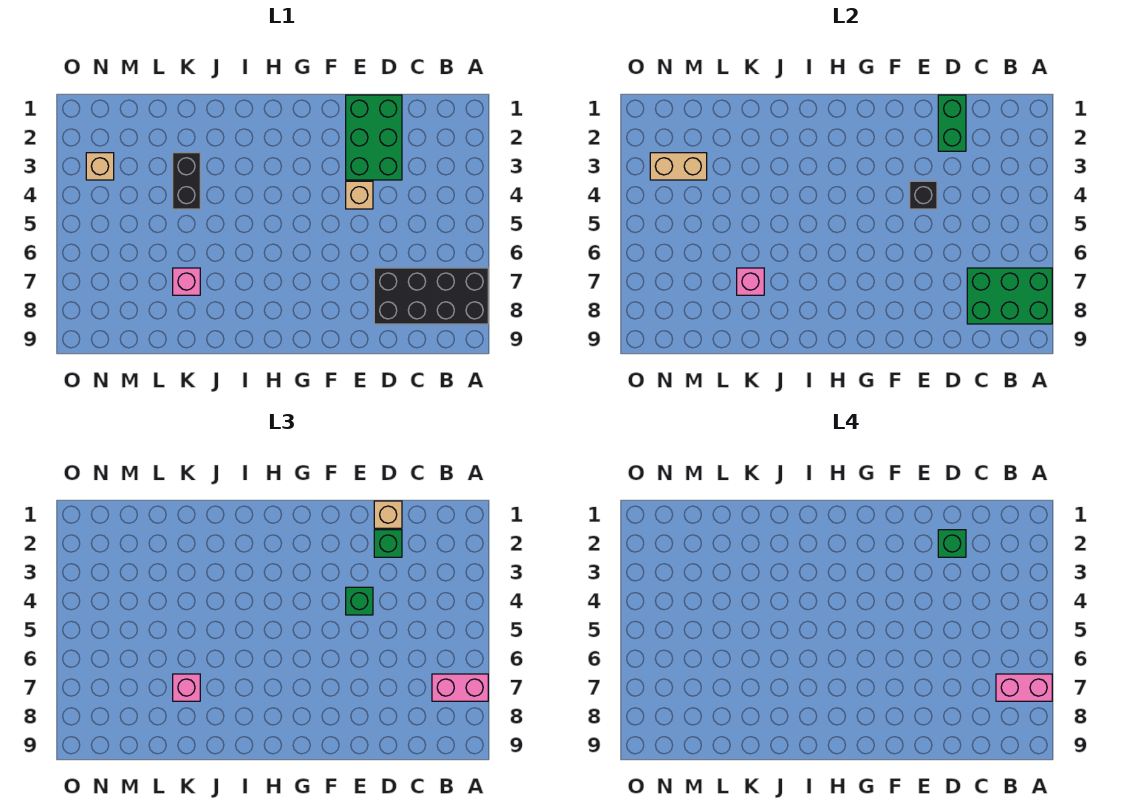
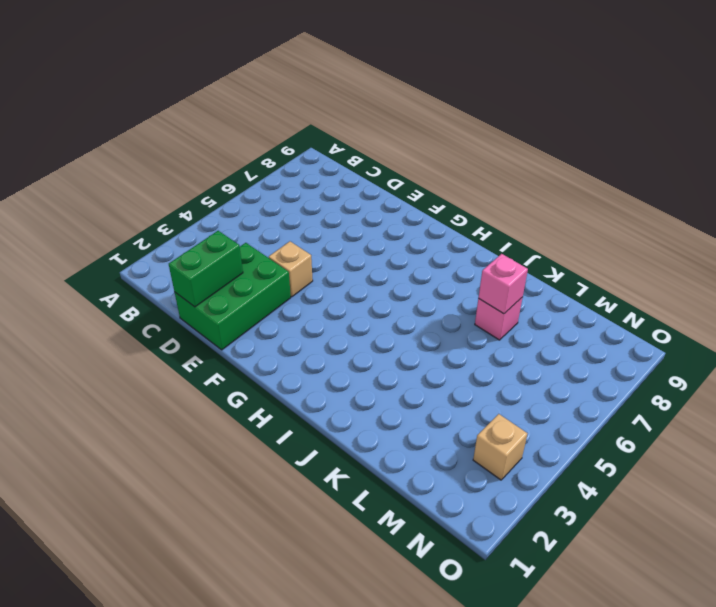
none -> black 2x4 brick [374,268,488,324]
none -> black 1x2 brick [173,153,200,209]
none -> green 2x3 brick [967,268,1052,324]

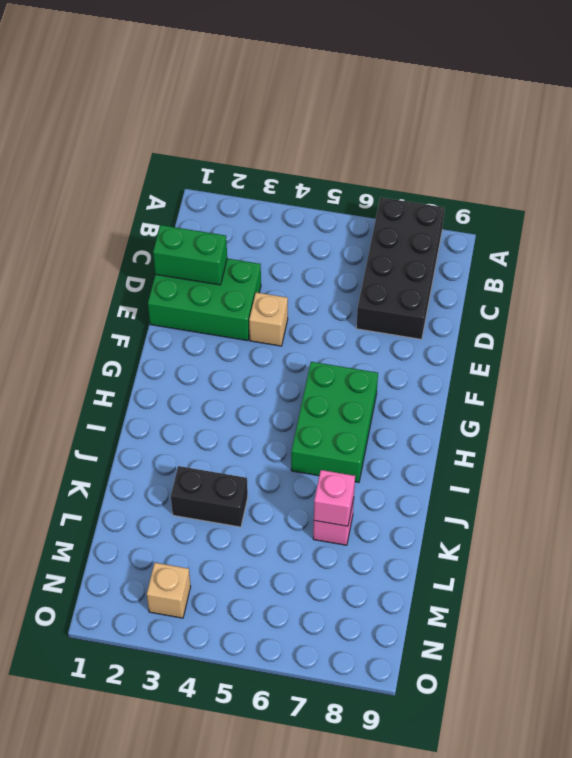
green 2x3 brick [291,362,378,482] -> green 2x3 brick moved to [967,268,1052,324]
none -> black 1x1 brick [910,181,937,209]
none -> tan 1x2 brick [650,153,707,180]
none -> pink 1x2 brick [432,674,488,701]

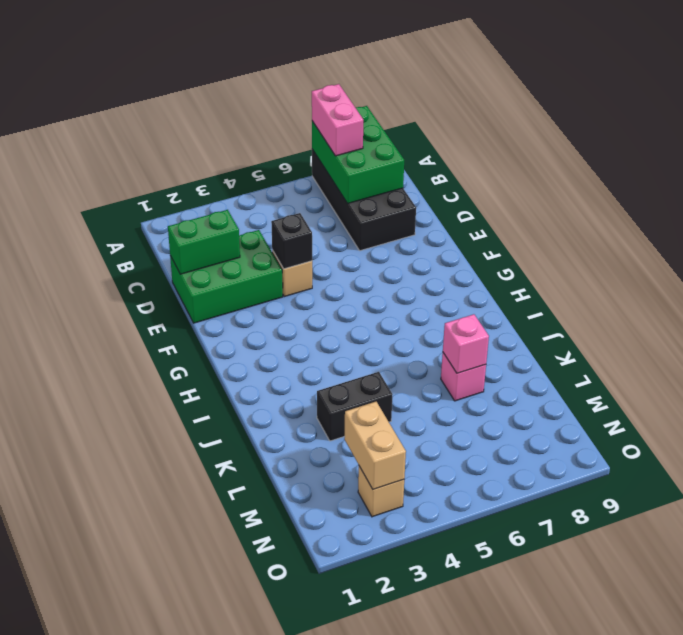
none -> tan 1x1 brick [374,501,402,528]
none -> green 1x1 brick [374,530,402,557]
none -> green 1x1 brick [346,587,373,615]

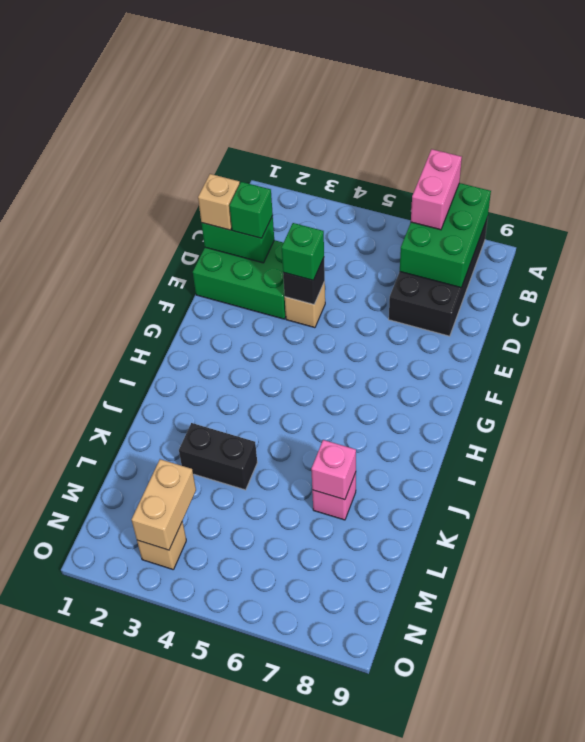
none -> pink 1x1 brick [173,674,200,701]
none -> pink 1x2 brick [996,674,1052,701]
none -> green 1x1 brick [938,530,966,557]

